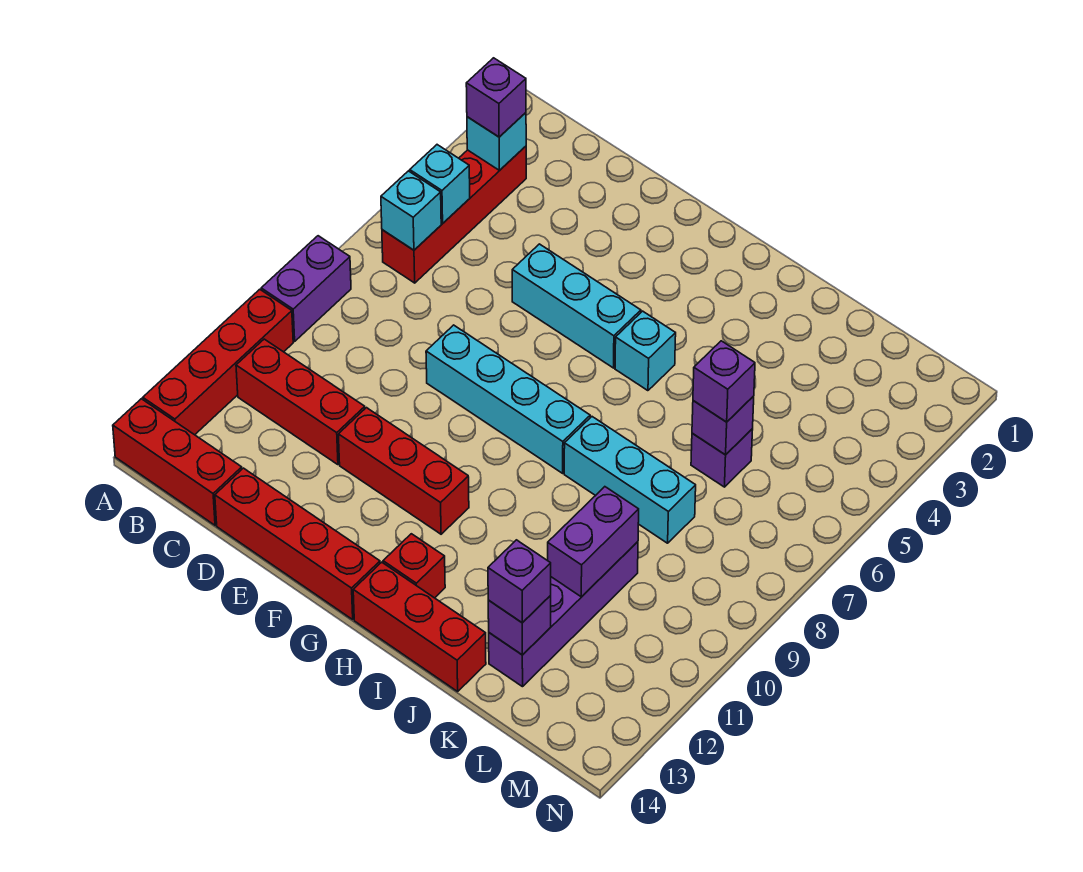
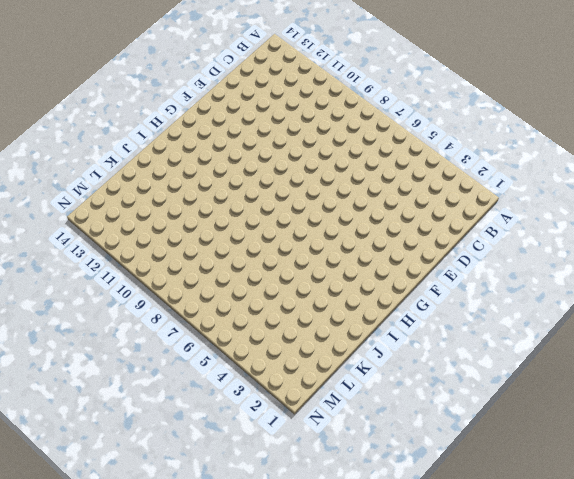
none -> purple 1x2 brick [261,236,351,341]
none -> red 1x4 brick [143,289,293,435]
none -> red 1x3 brick [113,399,242,525]

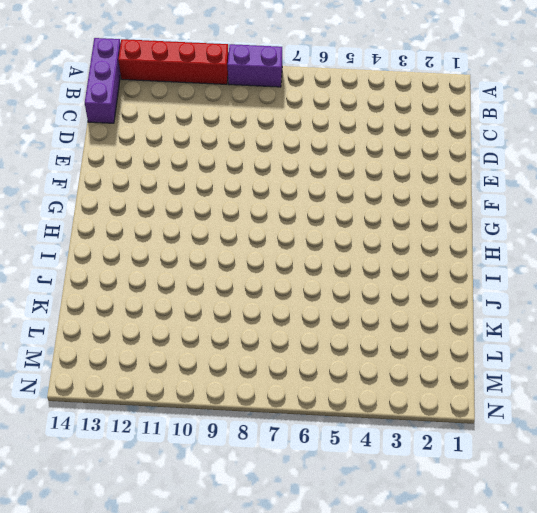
purple 1x3 brick [85,38,121,123] -> red 1x3 brick [113,399,242,525]
none -> red 1x4 brick [382,146,526,283]
none -> red 1x3 brick [236,339,365,465]
none -> red 1x4 brick [215,468,380,619]

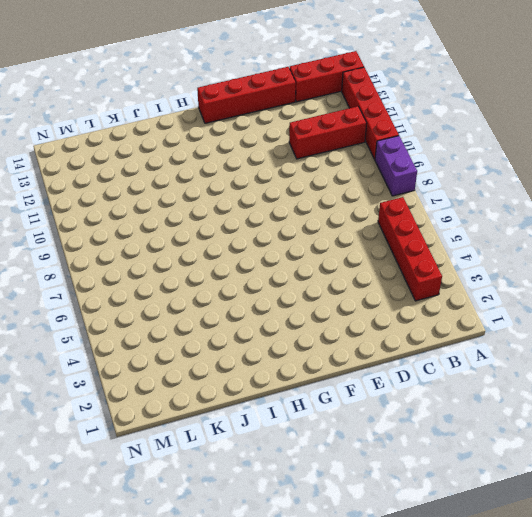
none -> cyan 1x3 brick [512,244,641,368]
none -> cyan 1x4 brick [426,325,590,473]
none -> red 1x3 brick [338,408,469,534]

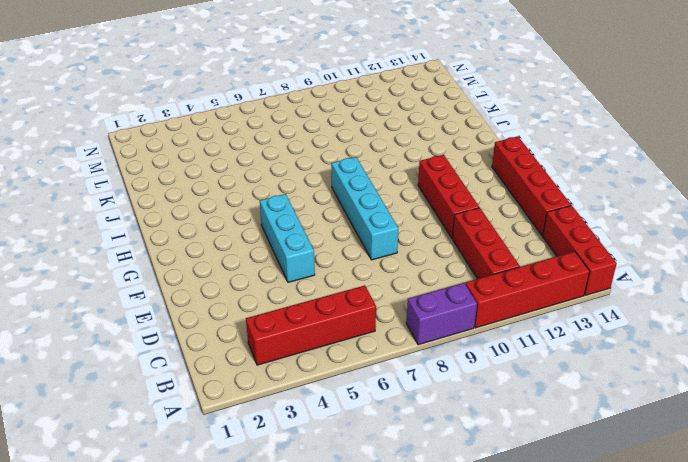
none -> cyan 1x1 brick [615,311,676,391]
none -> red 1x1 brick [383,534,445,598]
none -> red 1x3 brick [353,562,486,691]

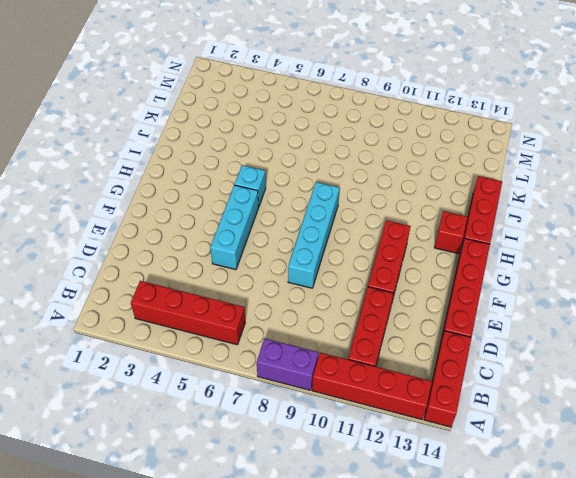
none -> cyan 1x3 brick [564,417,696,543]
none -> purple 1x1 brick [691,429,753,487]
none -> purple 1x4 brick [489,542,638,687]

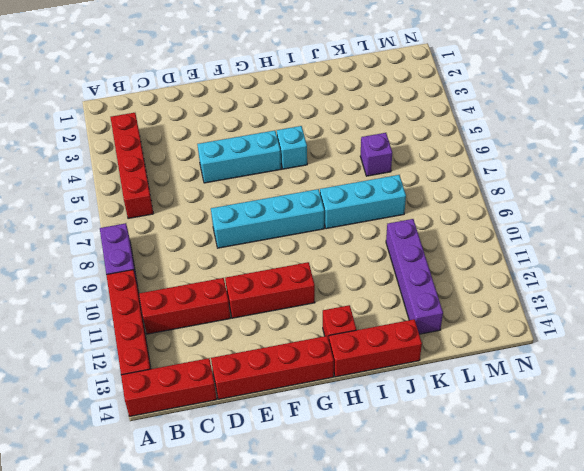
none -> cyan 1x1 brick [467,113,526,170]
none -> cyan 1x1 brick [410,145,470,223]
none -> cyan 1x1 brick [381,171,441,250]

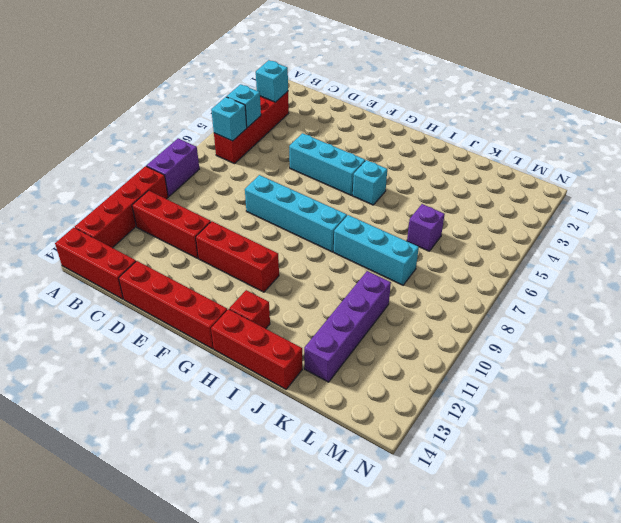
none -> purple 1x1 brick [692,396,754,455]
none -> purple 1x2 brick [548,487,639,597]
none -> purple 1x1 brick [488,596,551,655]

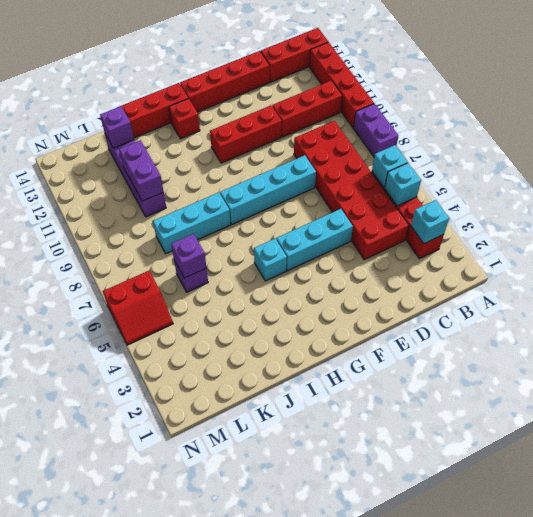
red 2x6 brick [294,121,409,260] -> none
red 2x2 slope [103,271,173,345] -> none
none -> purple 1x1 brick [466,58,526,137]
none -> purple 1x1 brick [693,341,755,422]
none -> purple 1x1 brick [488,540,551,623]

